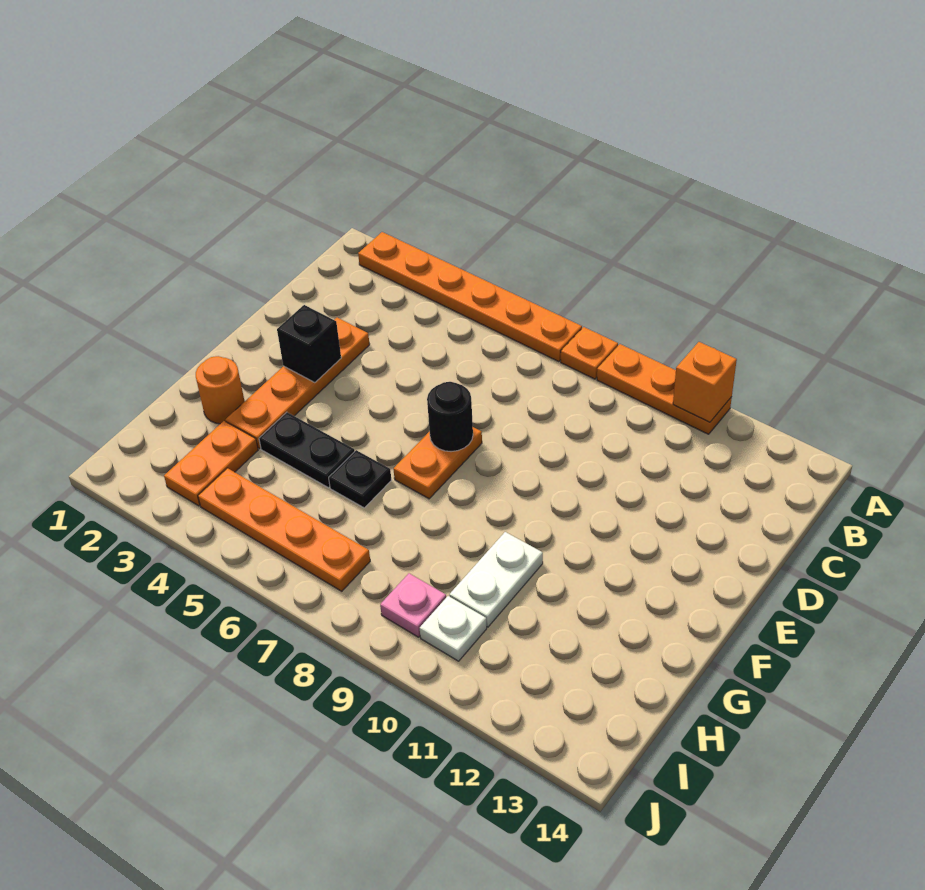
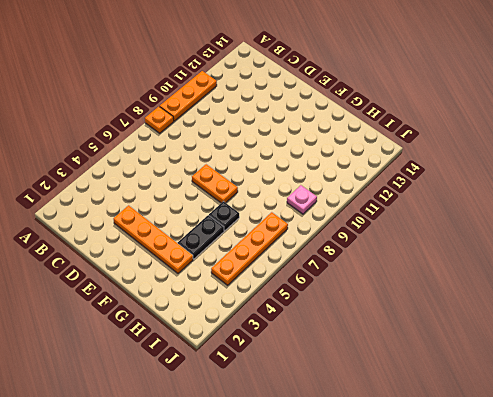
none -> orange 1x6 plate [358,232,582,362]
none -> orange 1x1 round brick [196,356,245,424]
none -> white 1x2 plate [449,532,543,627]

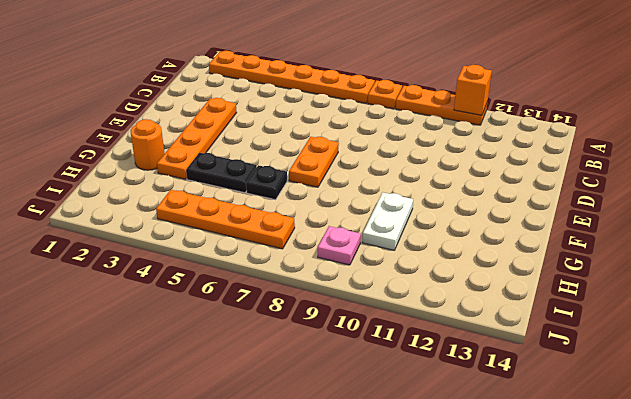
none -> orange 1x2 plate [164,421,258,506]
none -> white 1x1 plate [420,596,487,661]
none -> black 1x1 brick [277,305,341,383]

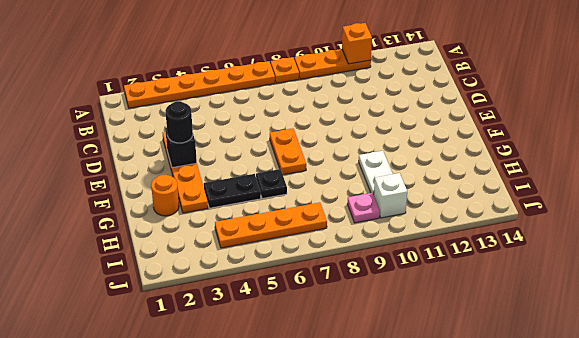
black 1x1 round brick [165,101,193,143] -> black 1x1 round brick moved to [427,382,473,452]
white 1x1 brick [374,173,407,218] -> white 1x1 plate [420,596,487,661]
none -> orange 1x2 plate [164,421,258,506]

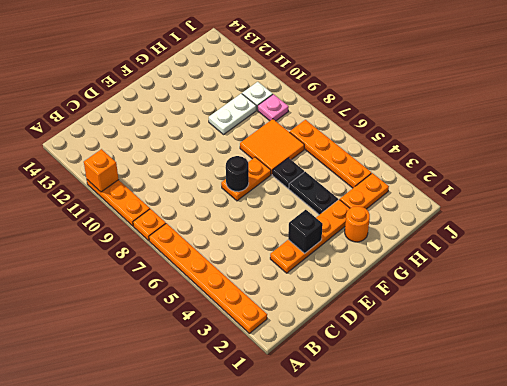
orange 2x2 tile [240,119,304,175] -> none

